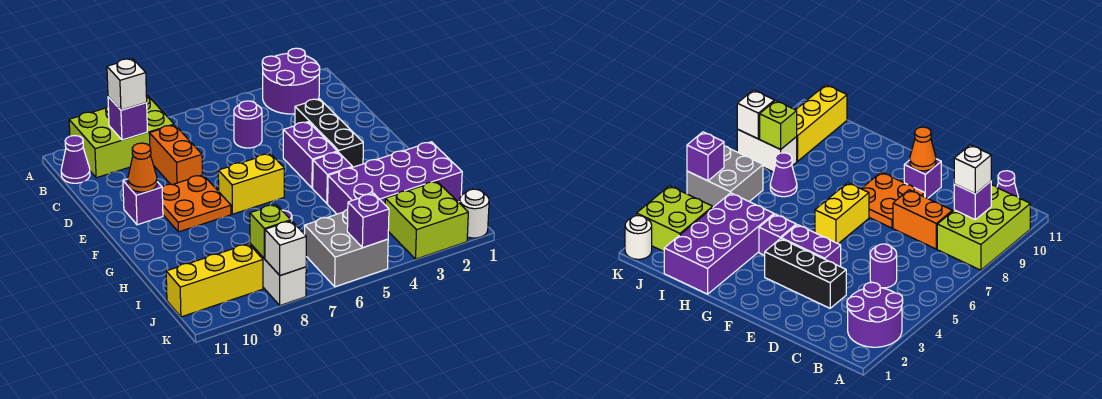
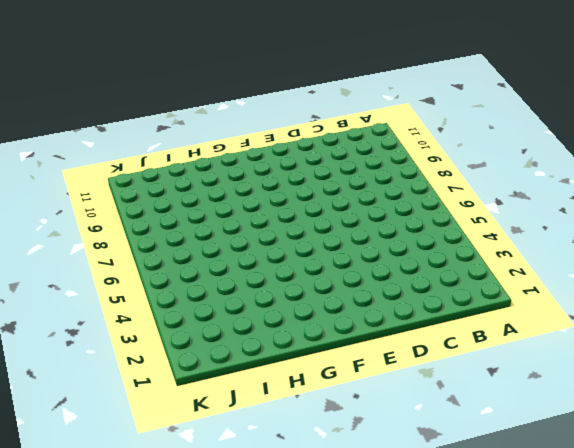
none -> purple 2x2 round brick [262,48,320,114]
none -> lime 2x3 brick [69,95,174,178]
none -> purple 1x1 cone [61,136,90,183]

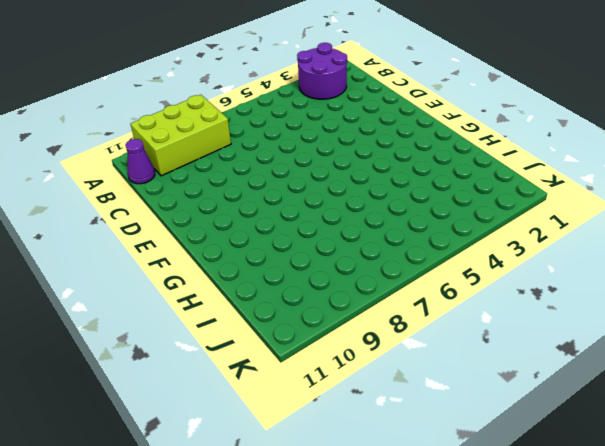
none -> purple 1x1 round brick [234,101,262,148]
none -> orange 1x2 brick [149,125,202,185]
none -> black 1x3 brick [295,99,363,167]

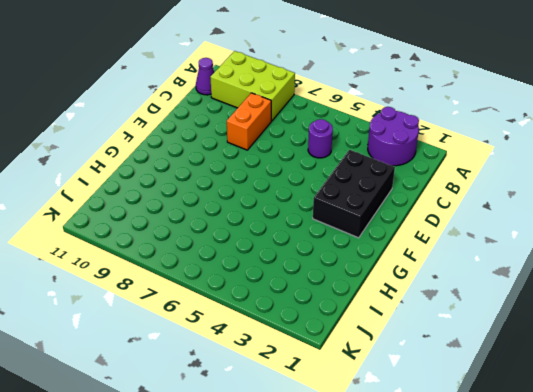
black 2x3 brick [313,150,395,238] -> black 1x3 brick [295,99,363,167]
none -> purple 1x2 brick [283,122,337,188]
none -> orange 2x2 plate [162,175,231,232]
none -> purple 1x1 brick [123,179,163,225]

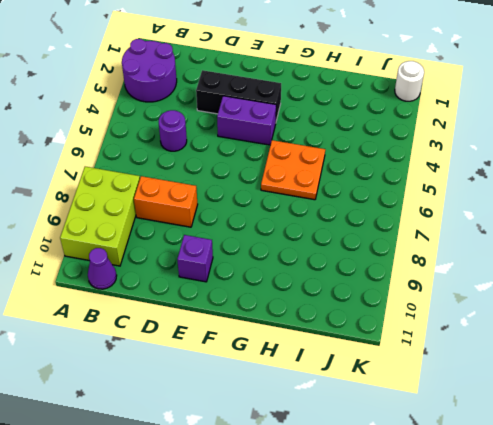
orange 2x2 plate [261,140,325,200] -> orange 2x2 plate moved to [162,175,231,232]
none -> yellow 1x2 brick [218,154,284,214]
none -> purple 1x1 brick [313,152,352,204]
none -> purple 2x4 brick [328,142,462,214]

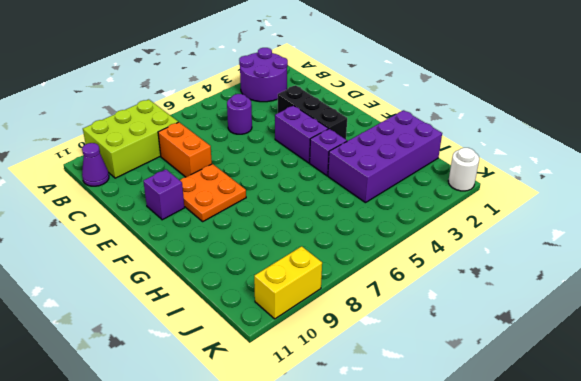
yellow 1x2 brick [254,246,322,319] -> yellow 1x2 brick moved to [218,154,284,214]
none -> purple 1x1 cone [770,153,797,197]
none -> lime 2x2 brick [385,181,468,259]
none -> grey 2x2 brick [305,209,388,287]

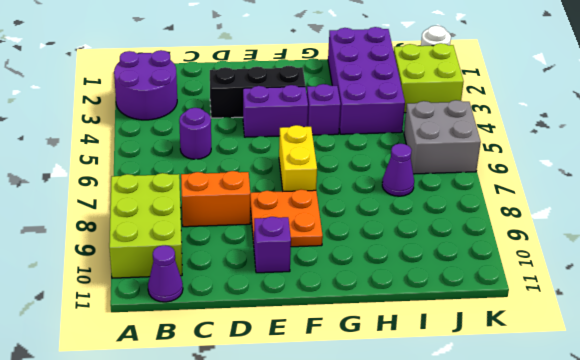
none -> white 1x2 brick [250,243,306,305]
none -> yellow 1x3 brick [166,244,263,317]
none -> purple 1x1 brick [108,97,147,140]

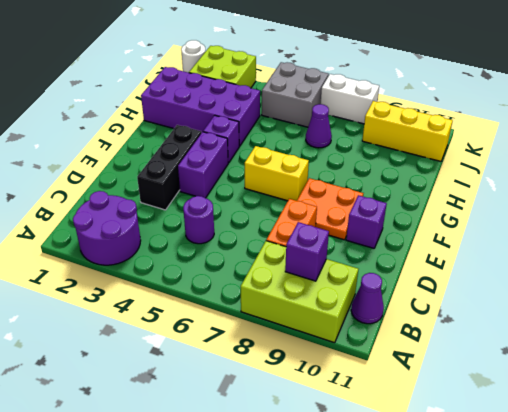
white 1x2 brick [321,74,379,124] -> white 1x2 brick turned to [250,243,306,305]
none -> orange 1x1 cone [128,143,157,192]
none -> lime 1x1 brick [250,204,291,259]
none -> purple 1x1 brick [347,194,389,248]

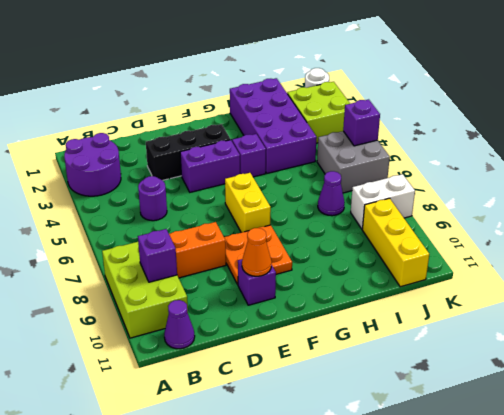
none -> lime 1x1 brick [250,204,291,259]
none -> white 1x1 brick [265,221,306,275]
none -> white 1x1 brick [107,59,147,110]

